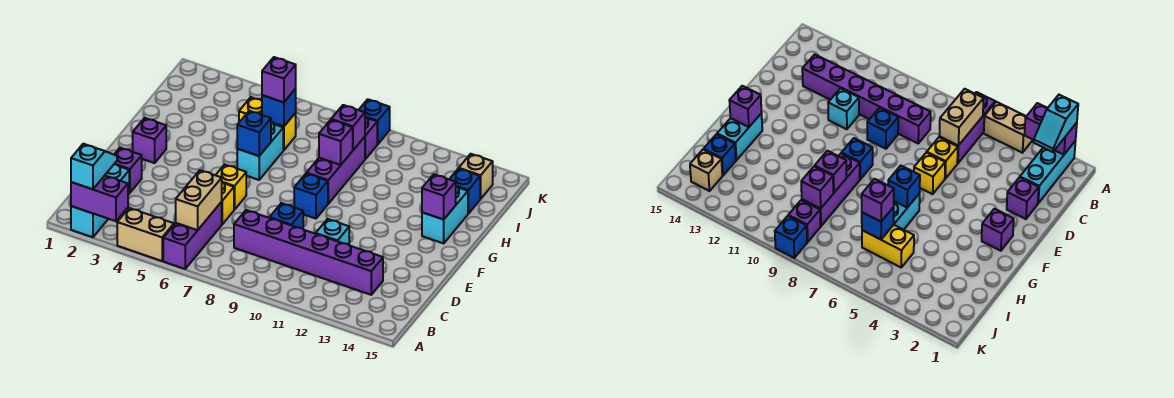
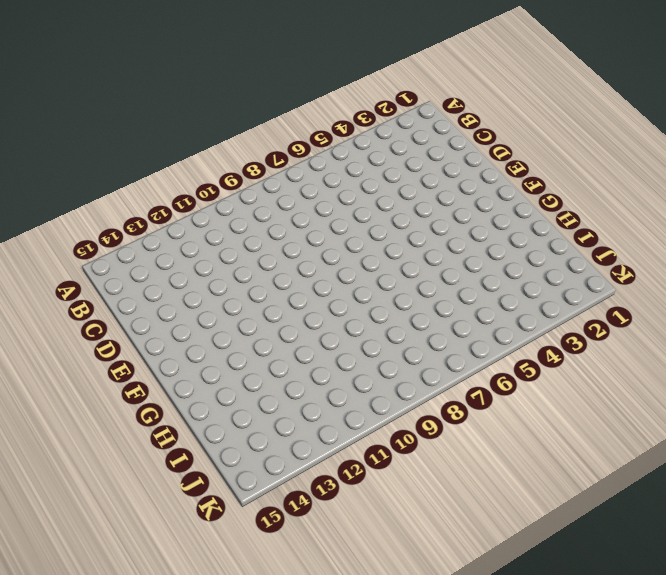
none -> cyan 1x3 brick [71,164,129,237]
none -> tan 1x2 brick [117,208,174,261]
none -> purple 1x3 brick [163,202,222,269]

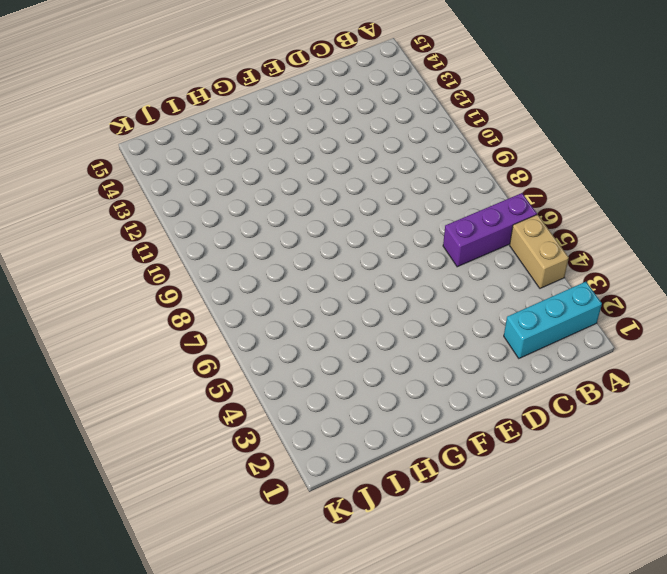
none -> purple 1x6 brick [234,210,383,295]
none -> purple 1x1 brick [114,148,142,193]
none -> yellow 1x1 brick [222,182,234,224]

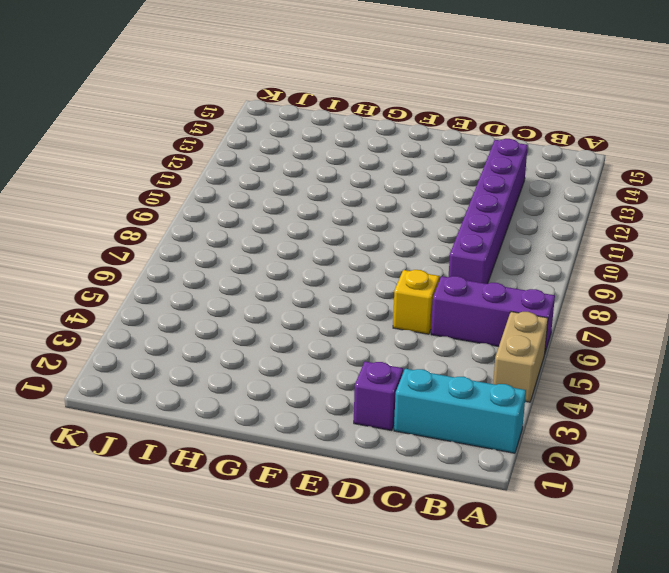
none -> blue 1x1 brick [270,203,303,229]
none -> cyan 1x1 brick [316,219,349,245]
none -> yellow 1x1 brick [216,164,246,210]

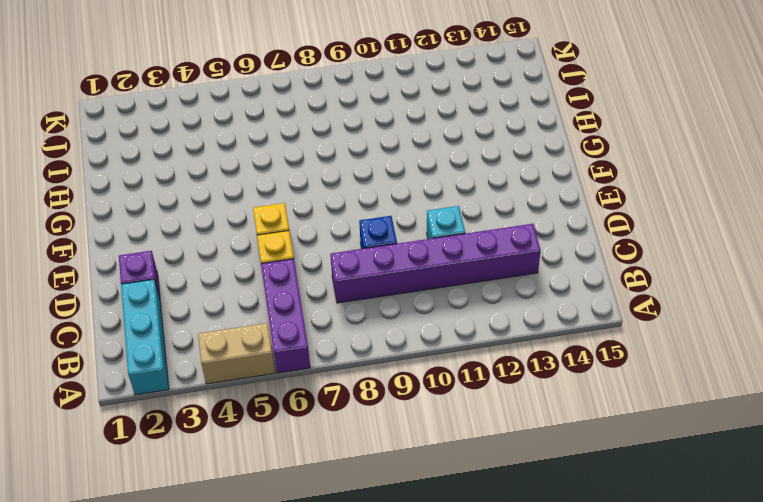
none -> purple 1x1 brick [133,118,166,163]
none -> blue 1x1 brick [294,173,328,219]
none -> cyan 1x2 brick [237,123,283,180]

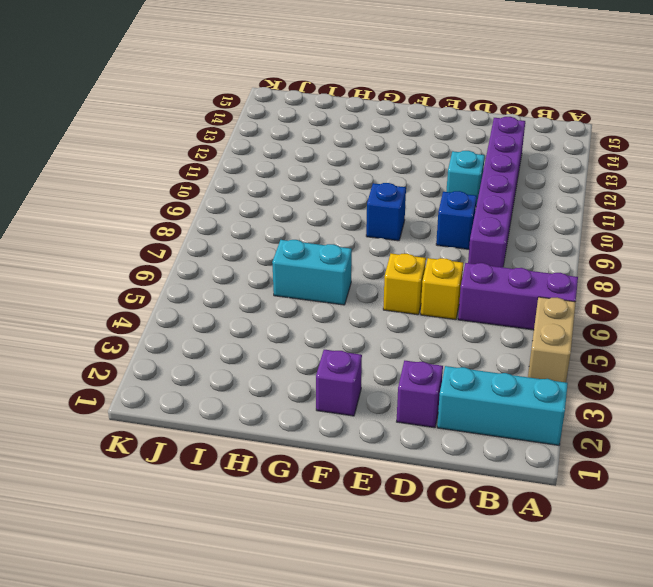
none -> purple 1x3 brick [307,137,365,204]
none -> cyan 1x2 brick [422,187,468,243]
none -> yellow 1x2 brick [239,97,296,150]

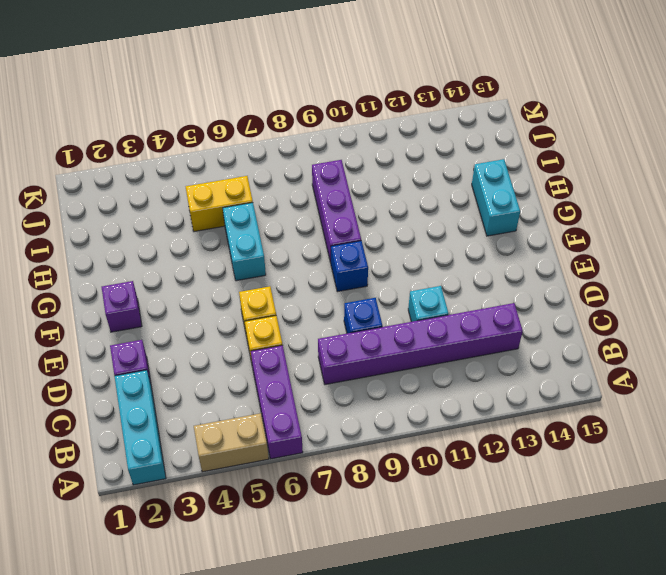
none -> blue 1x1 brick [449,169,480,214]
none -> purple 1x1 brick [365,117,378,159]
none -> tan 1x1 brick [459,154,493,199]

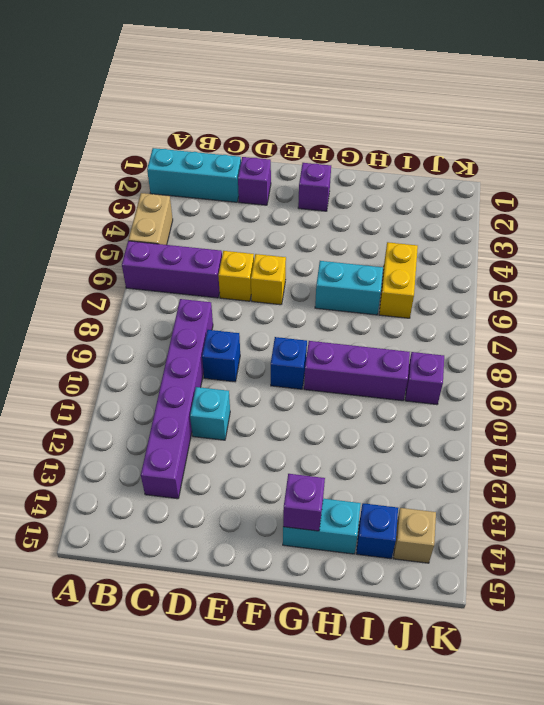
none -> blue 1x1 brick [359,99,390,144]
none -> purple 1x2 brick [71,176,128,221]
none -> tan 1x2 brick [176,170,222,230]

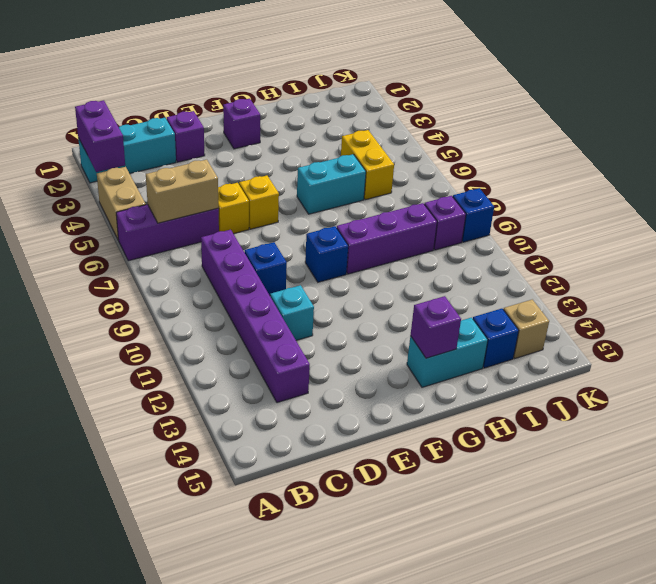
none -> blue 1x1 brick [237,111,271,156]
none -> purple 1x1 brick [319,120,353,165]
none -> blue 1x1 brick [262,89,296,126]

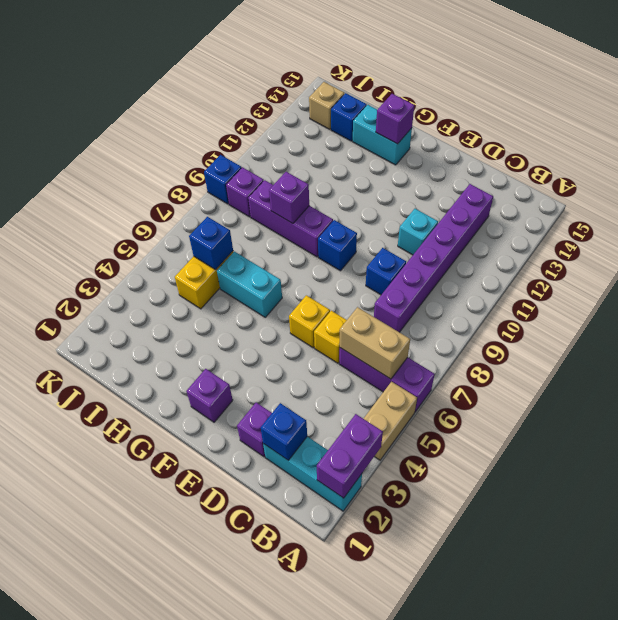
blue 1x1 brick [261,403,307,460] -> blue 1x1 brick moved to [237,111,271,156]
none -> purple 1x1 brick [331,105,365,150]
none -> cyan 1x2 slope [71,144,117,189]
none -> purple 1x1 brick [262,57,296,102]

